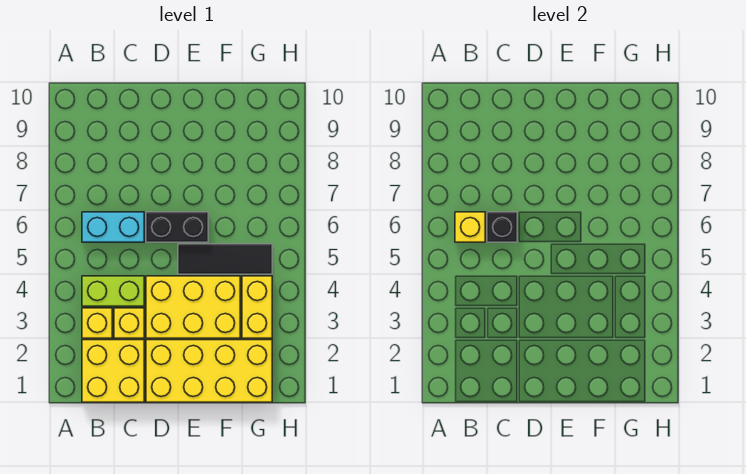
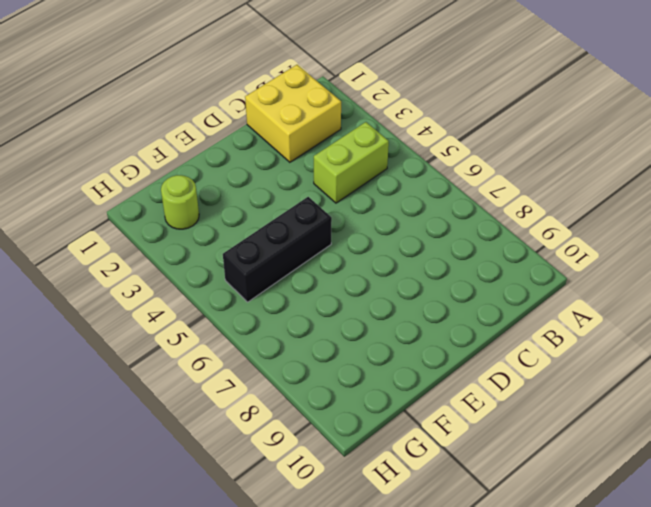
black 1x3 brick [223,197,332,302] -> black 1x3 tile [178,244,272,274]
lime 1x1 round brick [161,175,199,229] -> yellow 2x4 brick [146,340,272,402]
none -> yellow 1x1 brick [82,308,112,338]
none -> cyan 1x2 brick [82,212,144,242]
none -> yellow 1x1 brick [114,308,144,338]

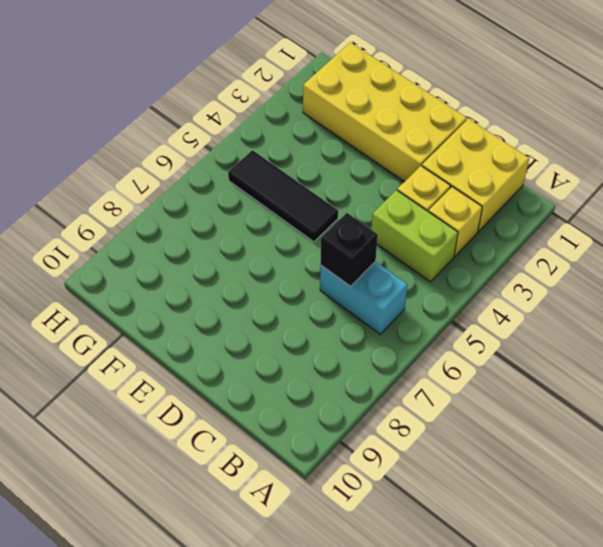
none -> yellow 2x3 brick [146,276,240,338]
none -> black 1x2 brick [146,212,208,242]
none -> yellow 1x2 brick [242,276,272,338]

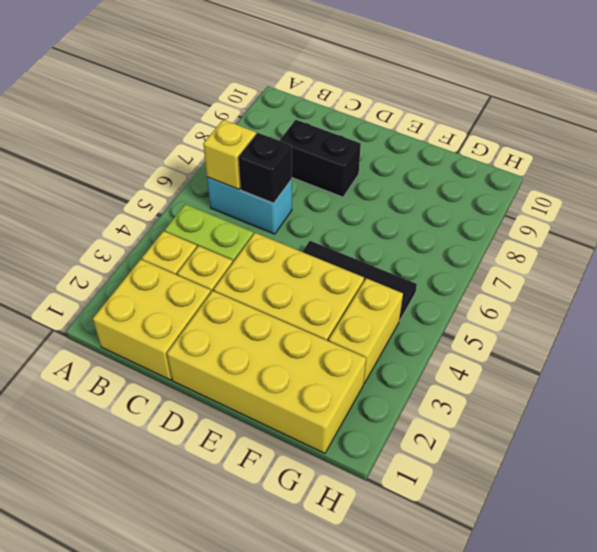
black 1x2 brick [279,120,361,197] -> black 1x2 brick moved to [146,212,208,242]

